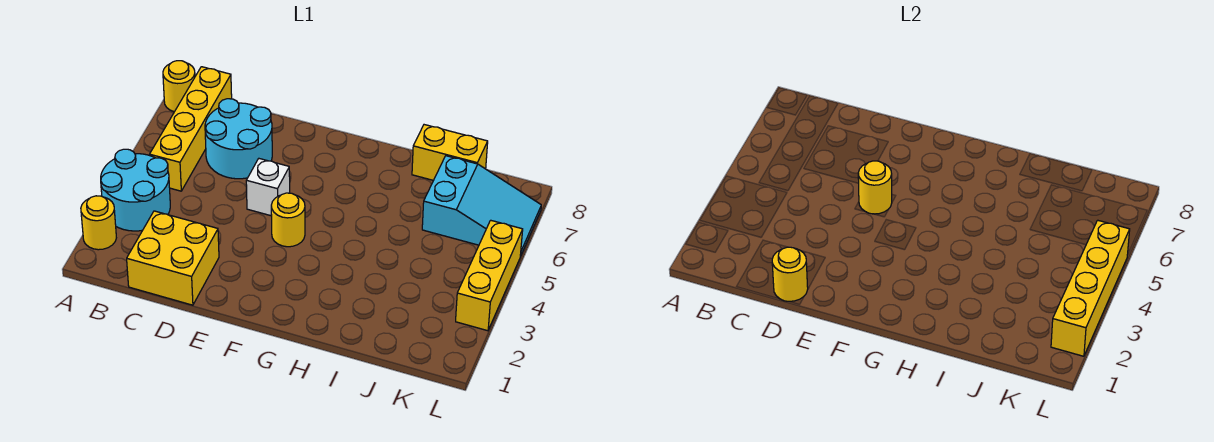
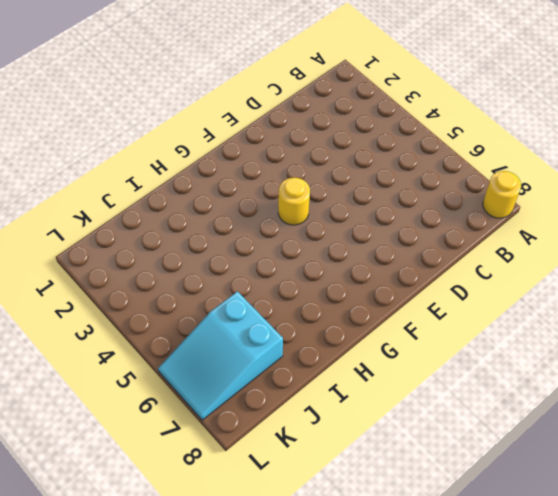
none -> yellow 1x1 round brick [81,196,116,250]
none -> cyan 2x2 round brick [101,149,170,231]
none -> yellow 1x4 brick [150,67,232,191]

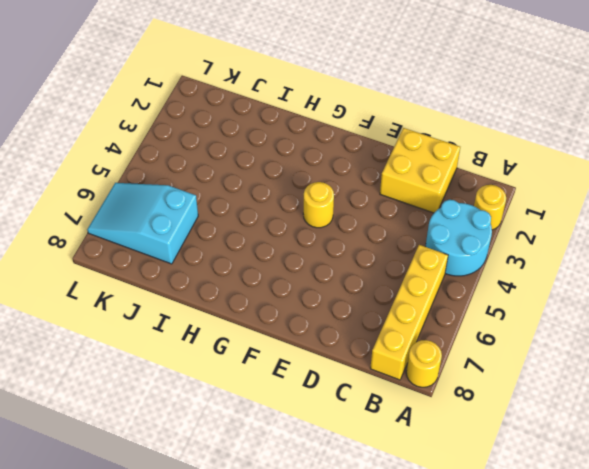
none -> cyan 2x2 round brick [205,99,272,179]
none -> white 1x1 brick [246,159,290,216]
none -> yellow 1x2 brick [412,125,488,180]

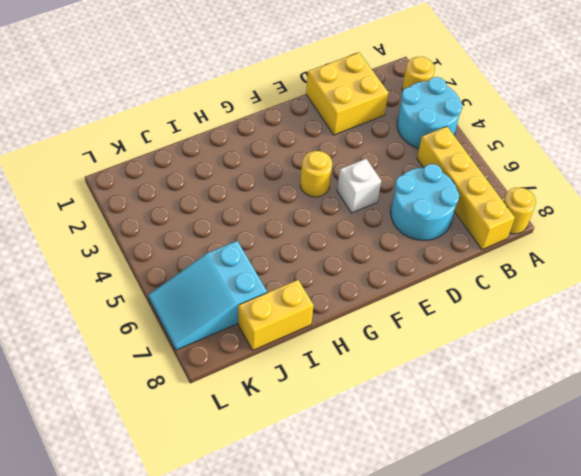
none -> yellow 1x3 brick [456,220,523,331]
none -> yellow 1x1 round brick [772,247,808,301]
none -> yellow 1x1 round brick [858,161,892,214]

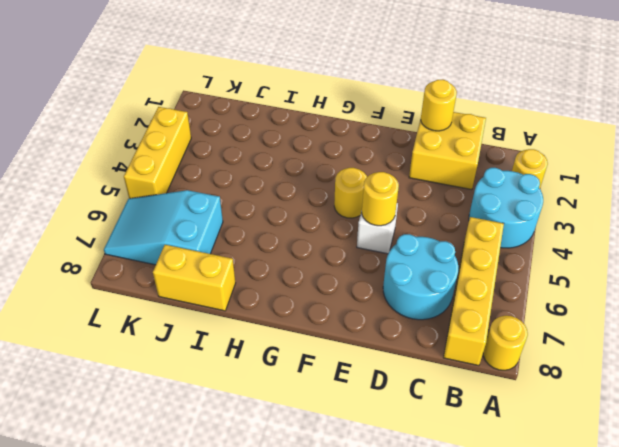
none -> yellow 1x4 brick [1051,220,1130,356]

